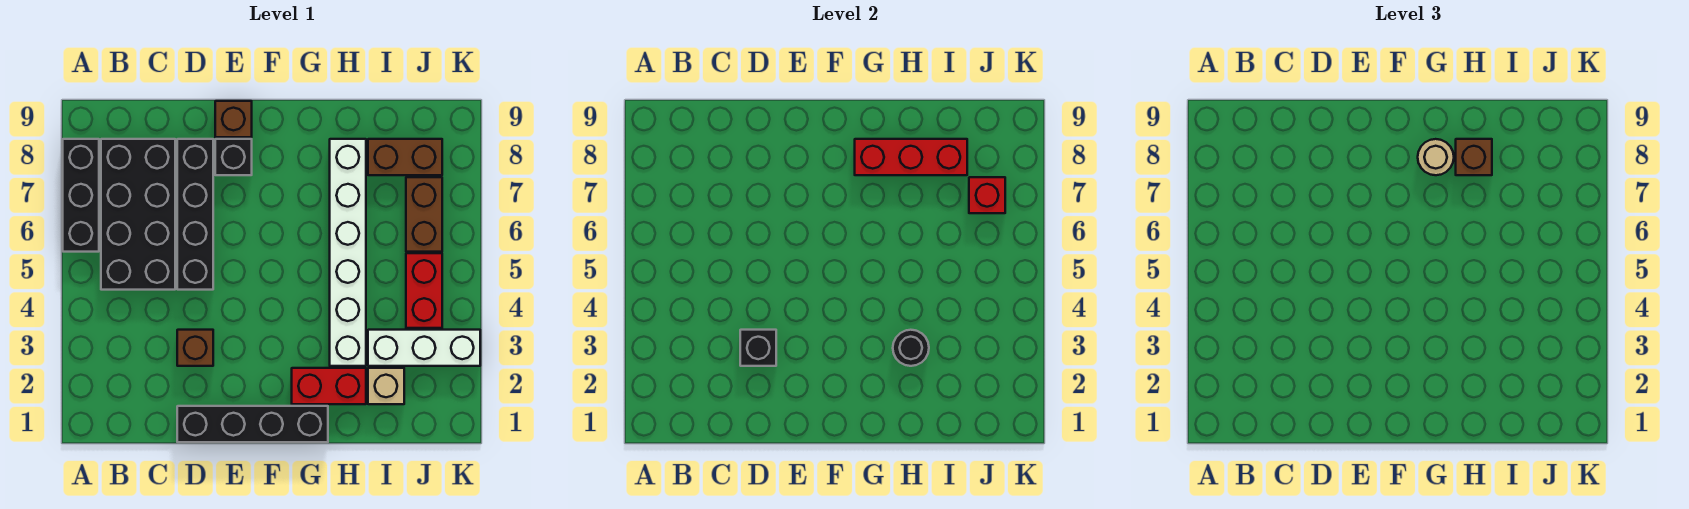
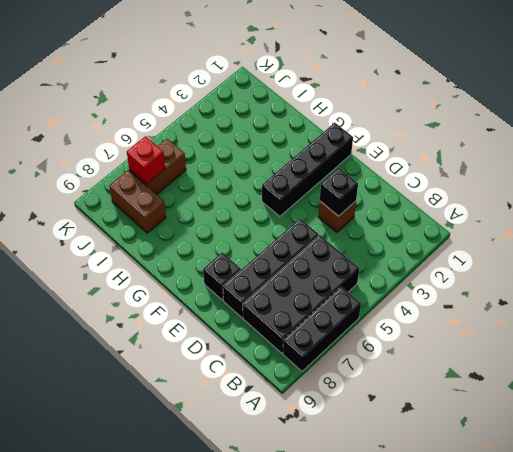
black 1x4 brick [262,123,353,216] -> black 1x4 brick turned to [177,406,328,442]
none -> brown 1x1 brick [215,101,252,137]
none -> red 1x2 brick [292,368,366,404]
none -> white 1x6 brick [330,139,366,366]

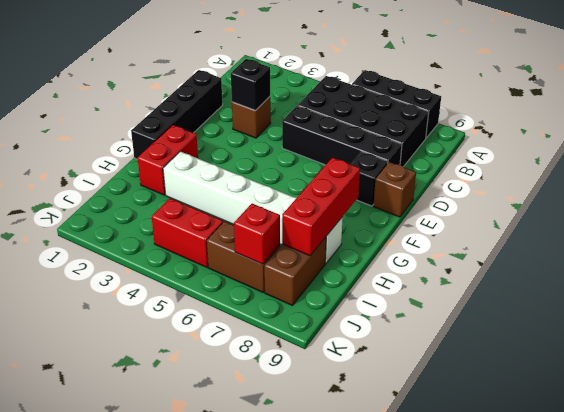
none -> tan 1x1 brick [368,368,404,404]
none -> white 1x3 brick [368,330,480,366]
none -> black 1x1 round brick [893,330,929,366]

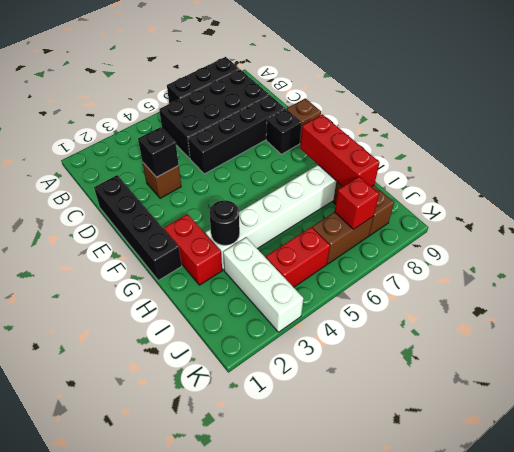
none -> tan 1x1 brick [368,368,404,404]
none -> tan 1x1 round brick [1418,139,1454,175]
none -> brown 1x1 brick [1456,139,1492,175]

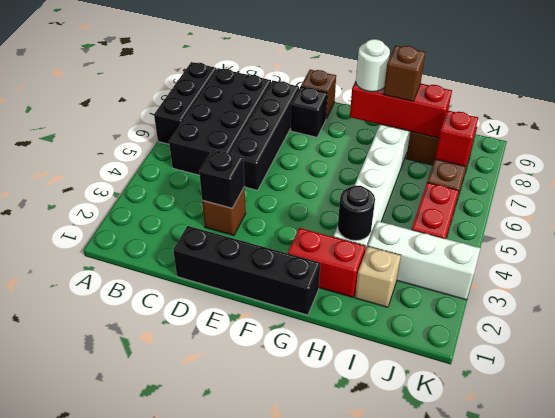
white 1x1 round brick [356,39,390,92] -> tan 1x1 round brick [1418,139,1454,175]

